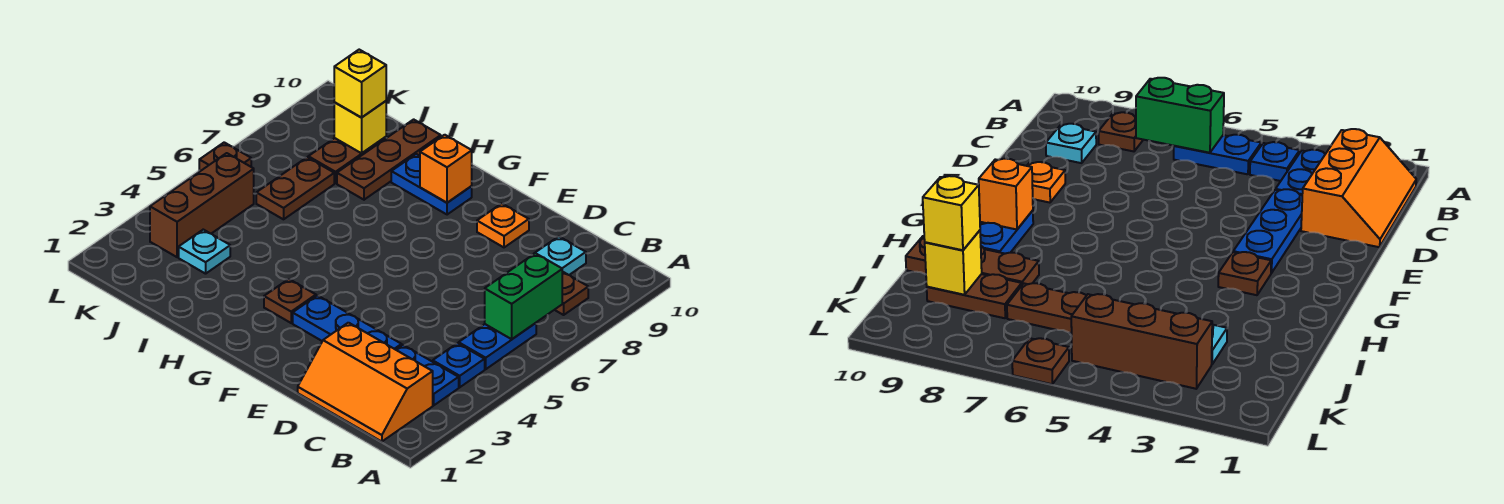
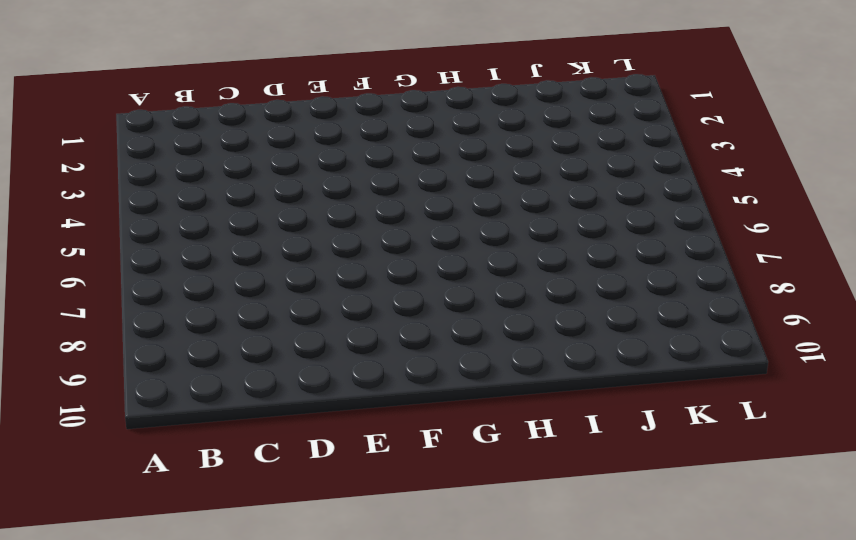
none -> orange 2x3 slope [298,323,433,442]
none -> blue 1x2 plate [396,345,459,405]
none -> blue 1x1 plate [433,343,485,387]

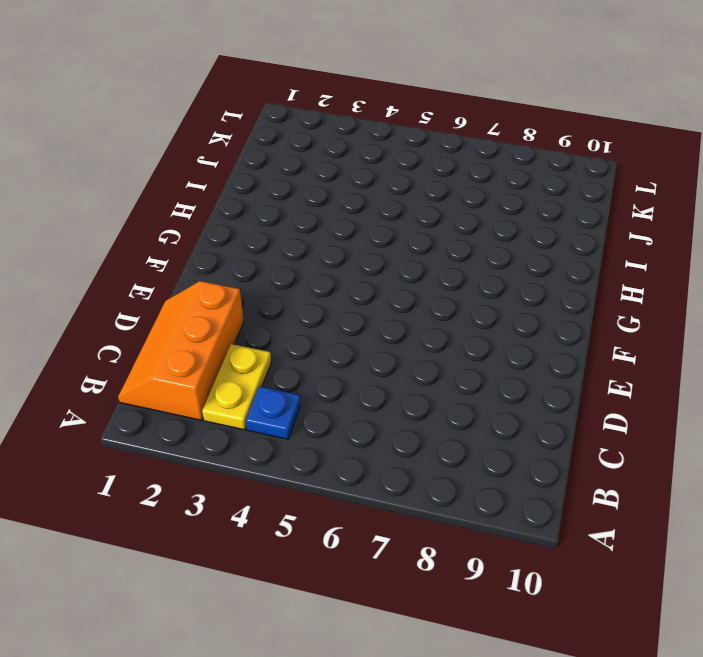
yellow 1x2 plate [202,344,271,430] -> blue 1x2 plate [396,345,459,405]
none -> blue 1x2 plate [459,323,536,369]
none -> brown 1x1 plate [555,271,588,315]
none -> cyan 1x1 plate [534,236,586,275]

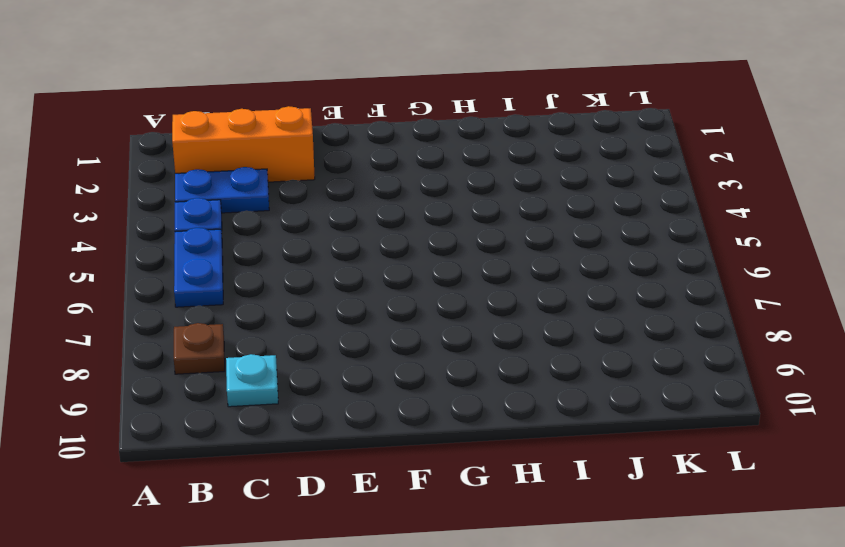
none -> blue 1x3 plate [293,295,402,350]
none -> orange 1x1 plate [477,203,529,247]
none -> brown 1x1 plate [264,279,316,323]

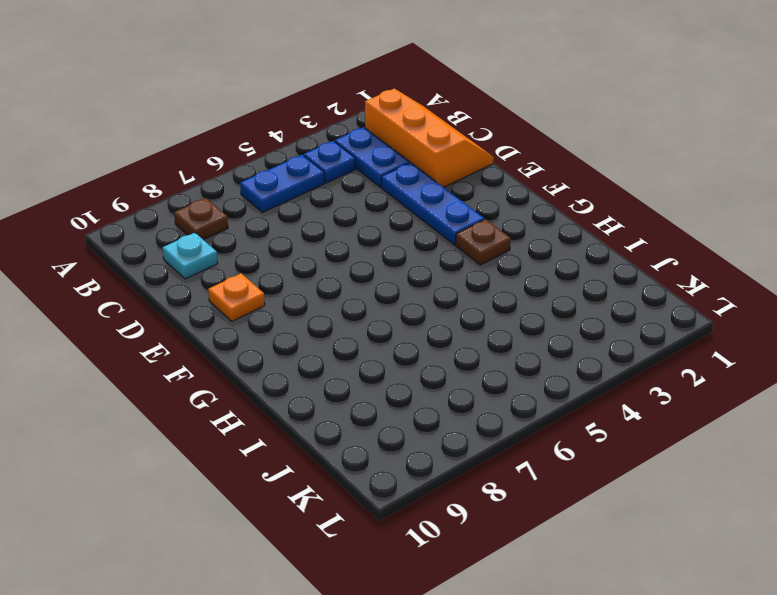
none -> blue 1x2 plate [391,154,472,215]
none -> brown 1x3 plate [337,119,441,200]
none -> cyan 1x1 plate [179,230,230,274]

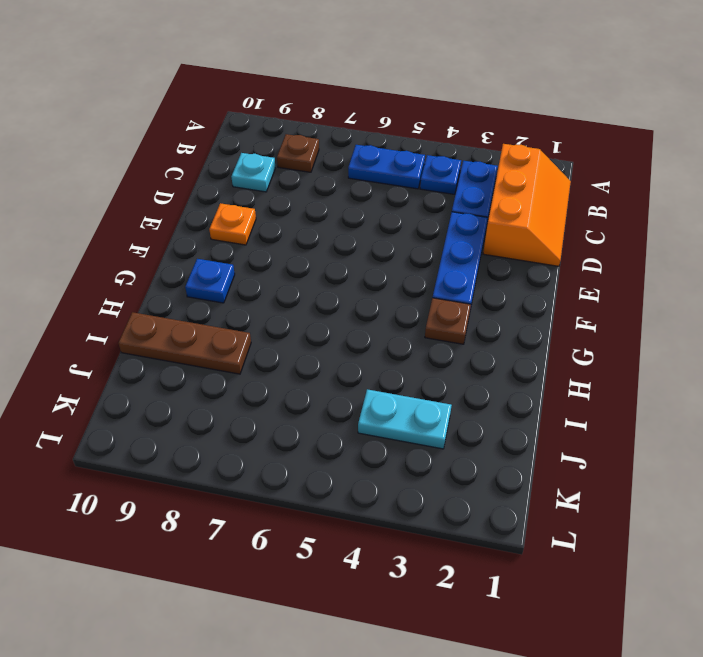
blue 1x1 plate [185,259,235,303] -> blue 1x2 plate [391,154,472,215]
cyan 1x2 plate [358,389,452,449] -> cyan 1x1 plate [179,230,230,274]
none -> brown 1x2 plate [256,157,334,219]
none -> brown 1x2 plate [308,137,386,183]
none -> brown 1x3 brick [150,153,254,257]

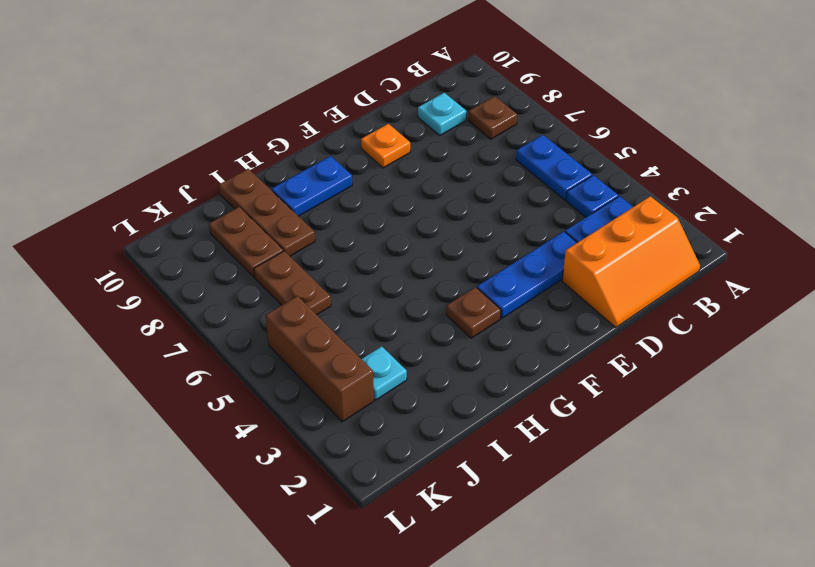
none -> brown 1x1 plate [199,142,251,171]
none -> green 1x2 brick [485,253,562,339]
none -> orange 1x1 brick [420,135,472,203]

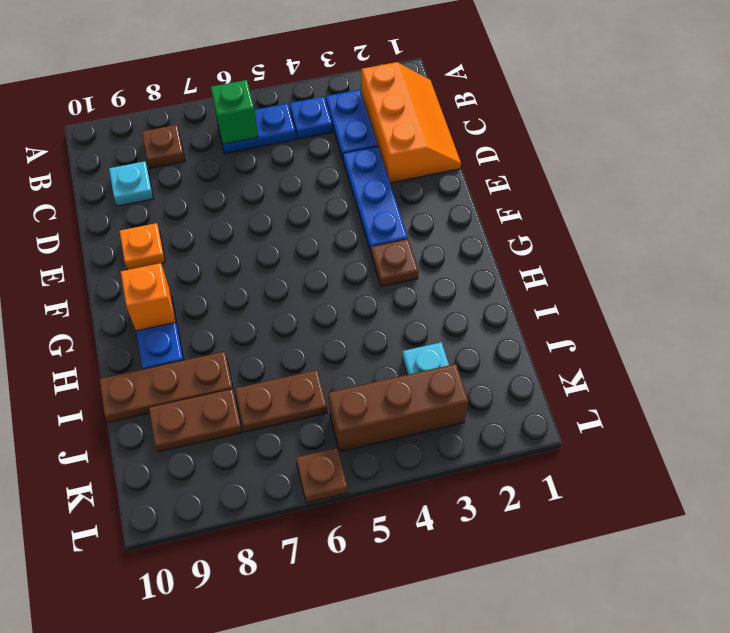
green 1x1 brick [211,80,258,144] -> green 1x2 brick [485,253,562,339]
none -> yellow 1x1 brick [334,101,386,153]
none -> yellow 1x1 brick [334,50,386,118]

